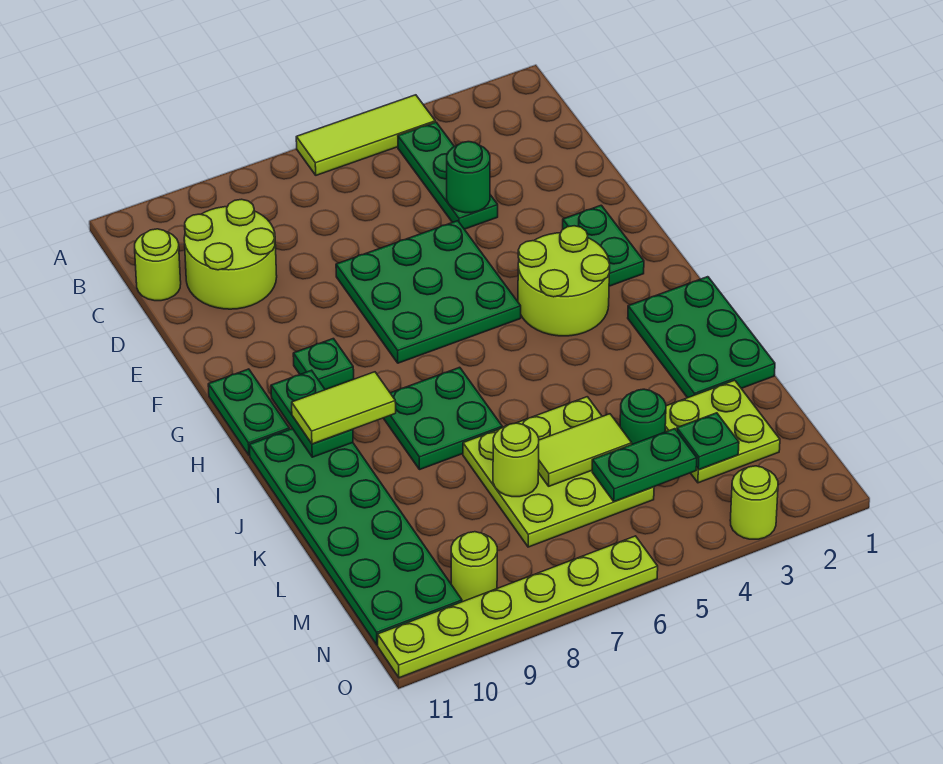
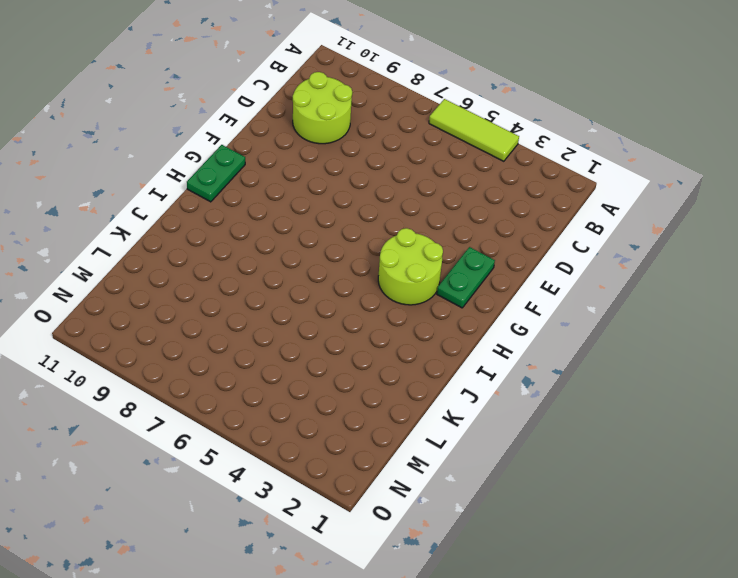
none -> green 1x3 plate [398,122,498,229]
none -> lime 1x1 round brick [135,229,181,301]
none -> green 3x3 plate [336,221,521,363]

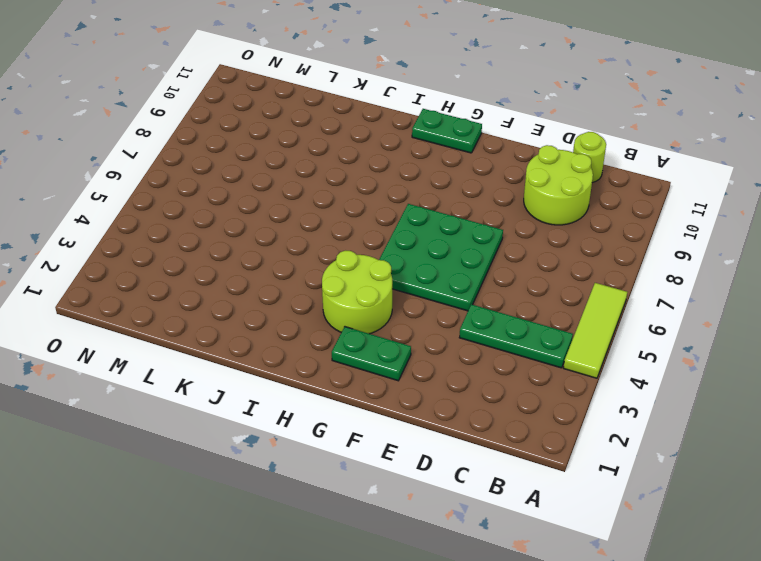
none -> green 1x1 plate [293,339,354,390]
none -> green 2x3 plate [628,277,775,398]
none -> green 2x2 plate [384,367,502,470]

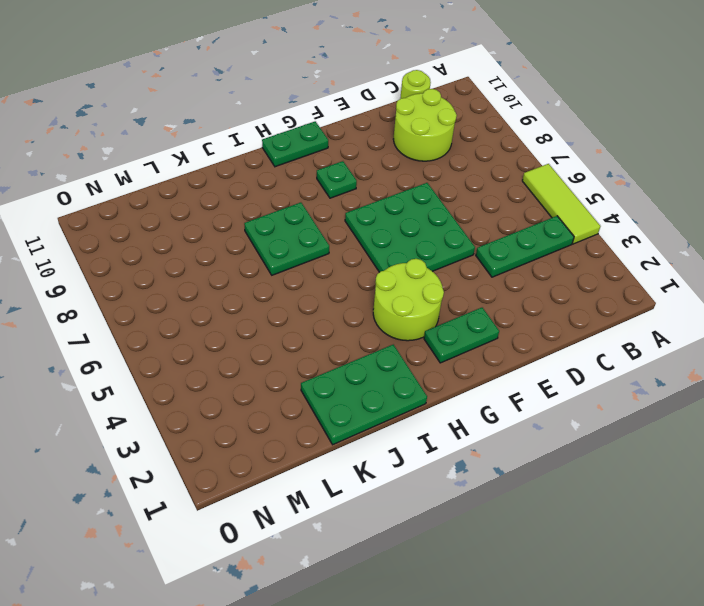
none -> green 2x6 plate [249,429,462,645]
none -> lime 3x3 plate [463,397,654,547]
none -> lime 2x2 plate [665,380,780,483]

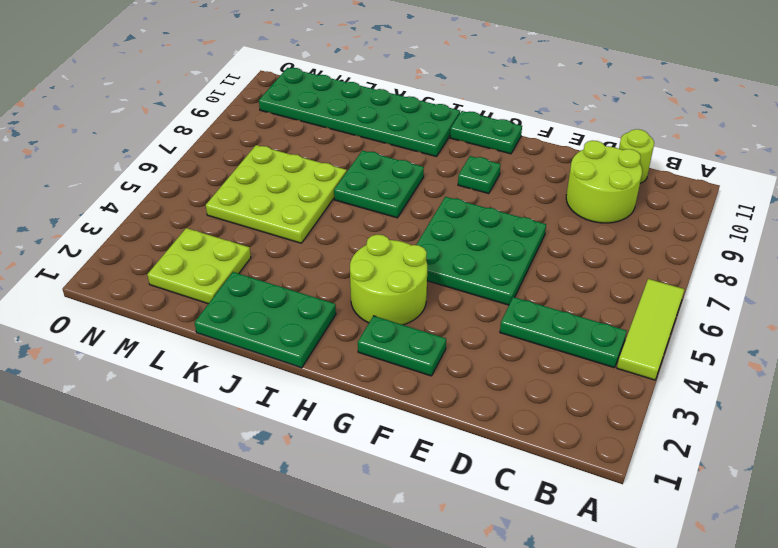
none -> green 1x1 round brick [620,389,666,444]
none -> lime 1x1 round brick [451,532,497,602]
none -> lime 1x1 round brick [730,466,778,539]

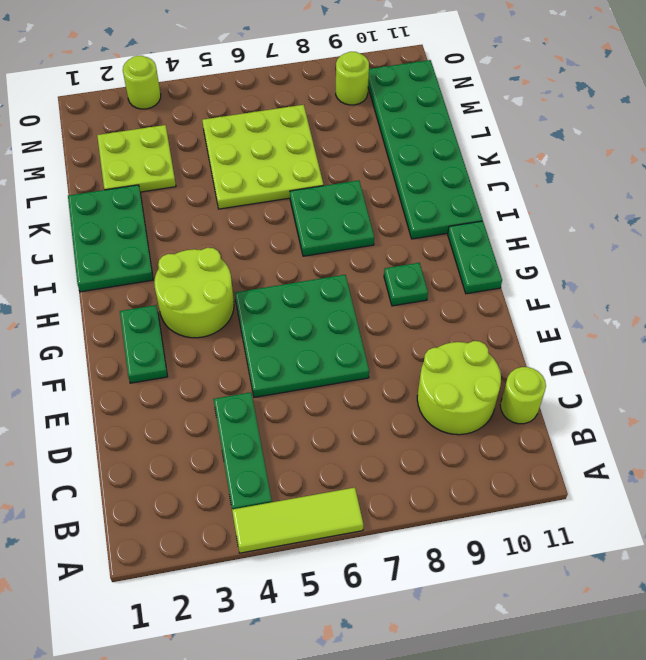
none -> green 1x1 round brick [620,389,666,444]
none -> lime 1x6 plate [378,536,658,678]
none -> green 1x1 round brick [447,142,490,213]

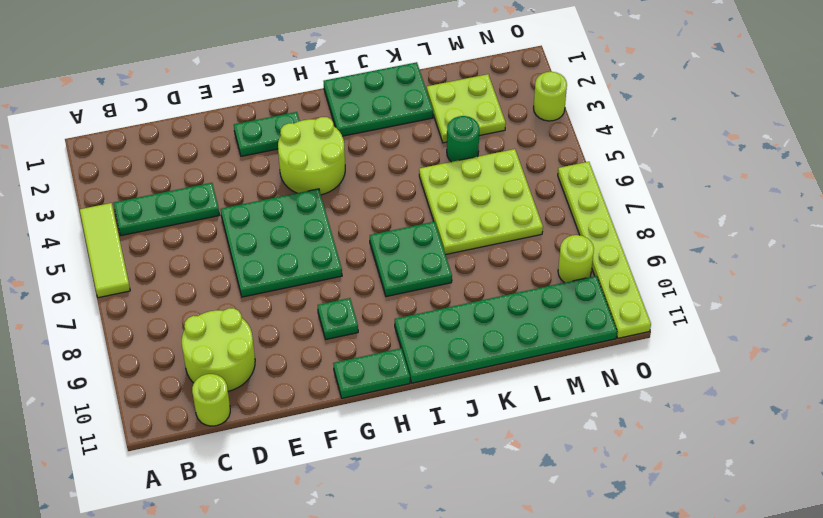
none -> green 1x1 round brick [447,142,490,213]
none -> green 1x2 plate [271,370,353,457]
none -> lime 1x2 tile [538,414,632,486]

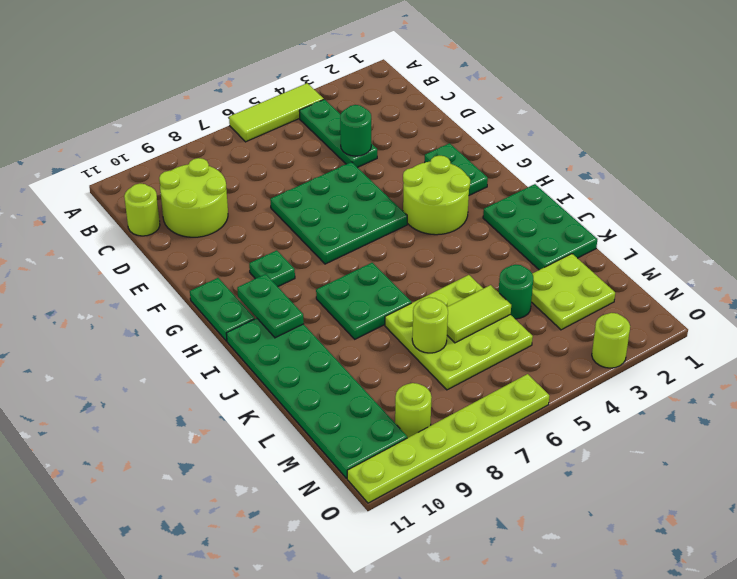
none -> green 1x1 plate [677,413,739,470]
none -> green 1x2 plate [592,429,697,502]
none -> lime 1x2 tile [292,372,396,444]

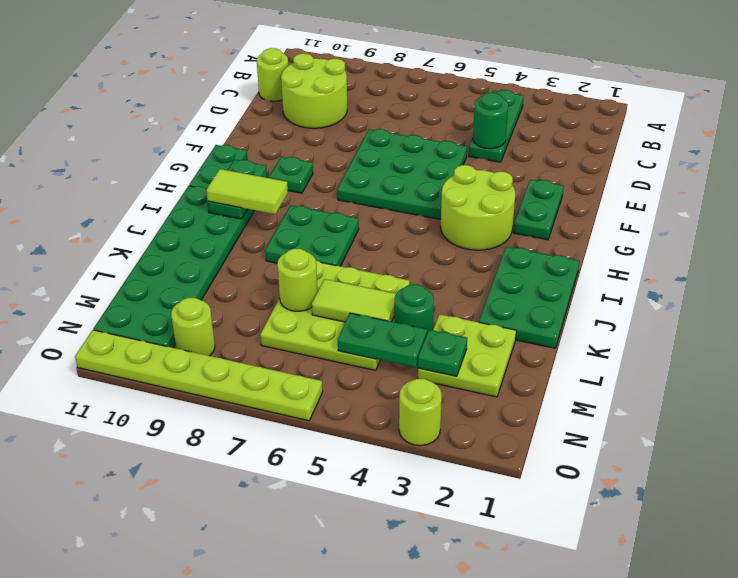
none -> lime 1x3 tile [296,95,435,175]

